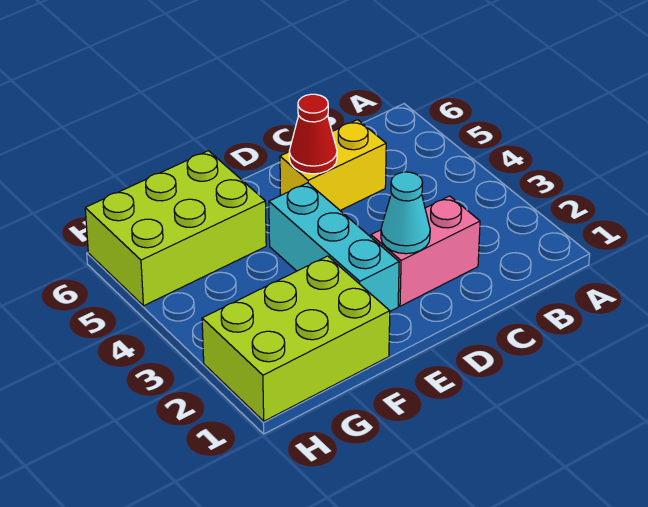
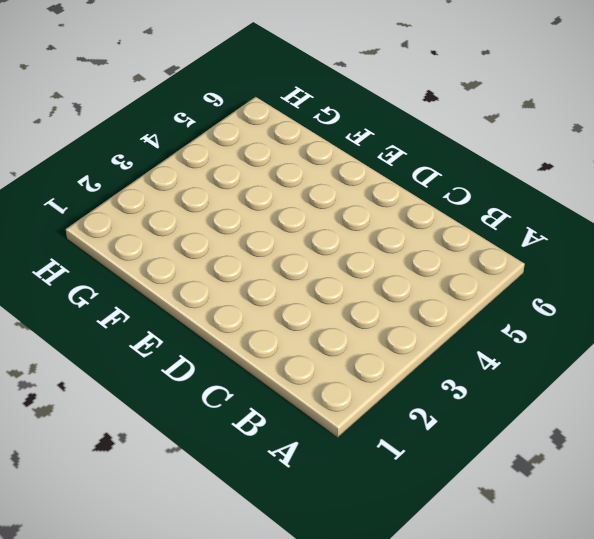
none -> pink 1x2 brick [371,196,480,306]
none -> yellow 1x2 brick [280,120,386,210]

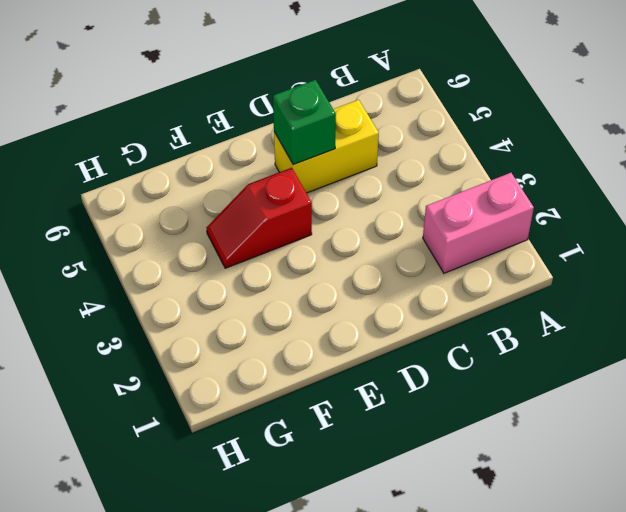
pink 1x2 brick [423,173,534,273] -> pink 1x2 brick moved to [371,196,480,306]
green 1x1 brick [273,80,336,165] -> red 1x1 cone [289,94,337,174]
red 1x2 slope [206,168,312,268] -> cyan 1x3 brick [269,183,399,311]
none -> lime 2x3 brick [202,256,390,421]
none -> lime 2x3 brick [85,151,266,306]

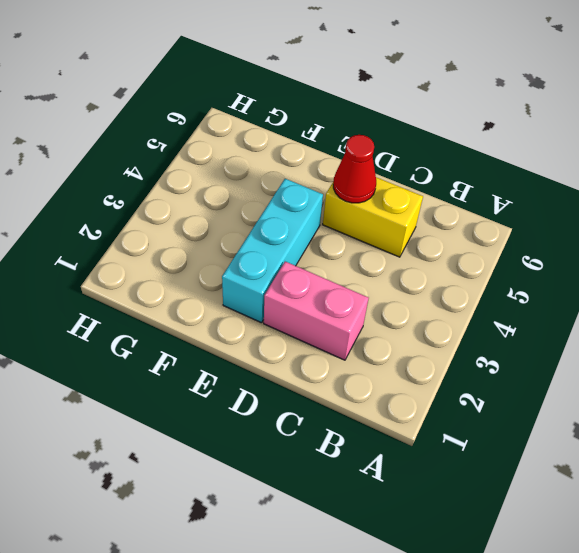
none -> lime 2x3 brick [202,256,390,421]
none -> lime 2x3 brick [85,151,266,306]

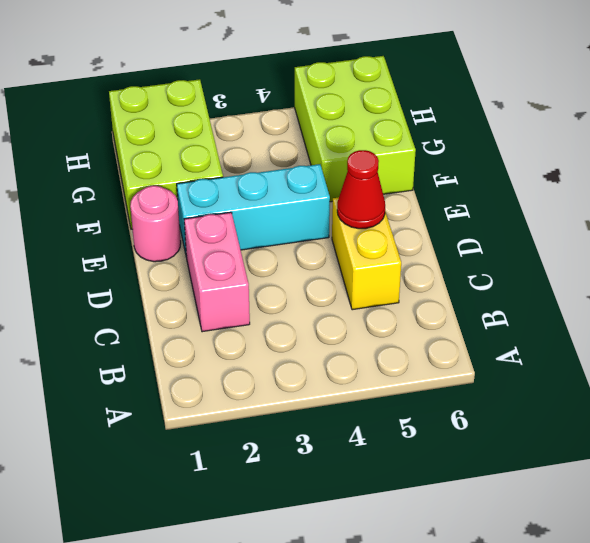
pink 1x1 round brick [130,186,181,262] -> none
none -> cyan 1x1 cone [381,172,430,254]

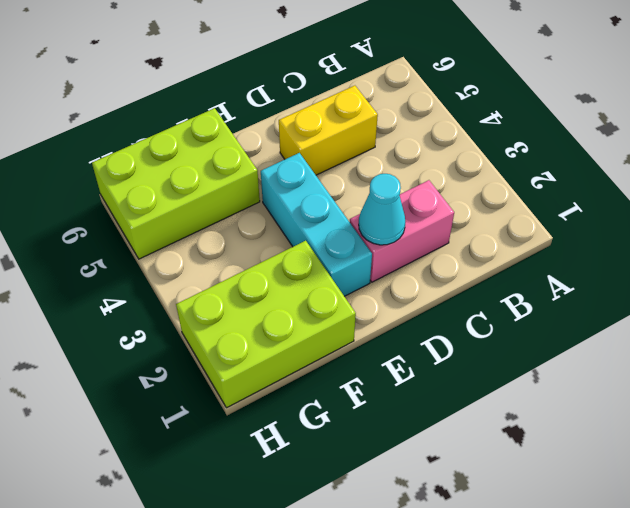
none -> red 1x1 cone [289,94,337,174]

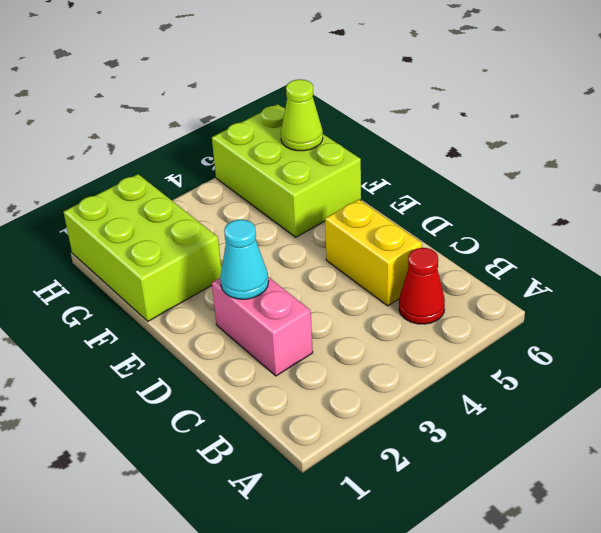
red 1x1 cone [399,248,445,324] -> red 1x1 cone moved to [289,94,337,174]
lime 1x1 cone [281,79,323,151] -> none
none -> cyan 1x3 brick [269,183,399,311]

